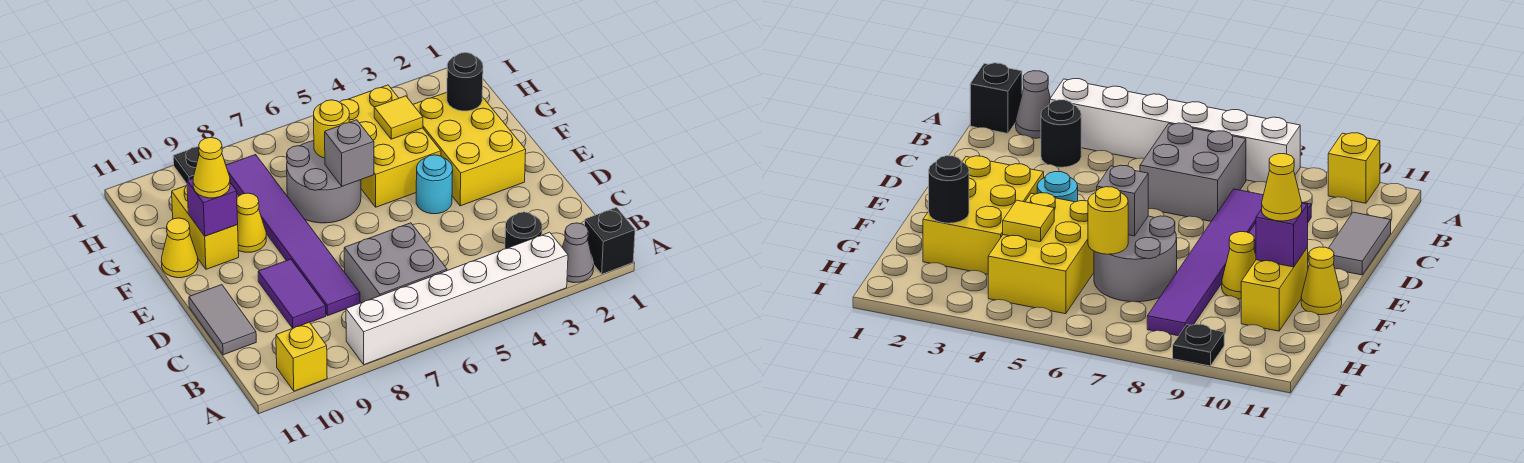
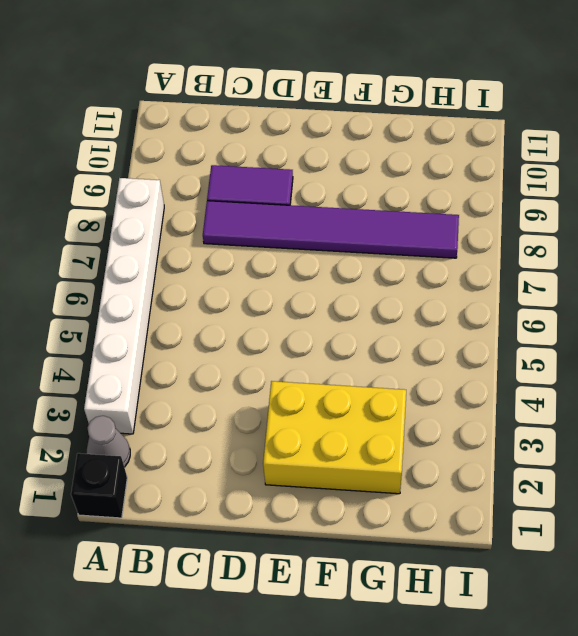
none -> yellow 1x1 brick [276,322,327,391]
none -> black 1x1 round brick [505,212,542,249]
none -> grey 2x2 brick [344,223,447,303]

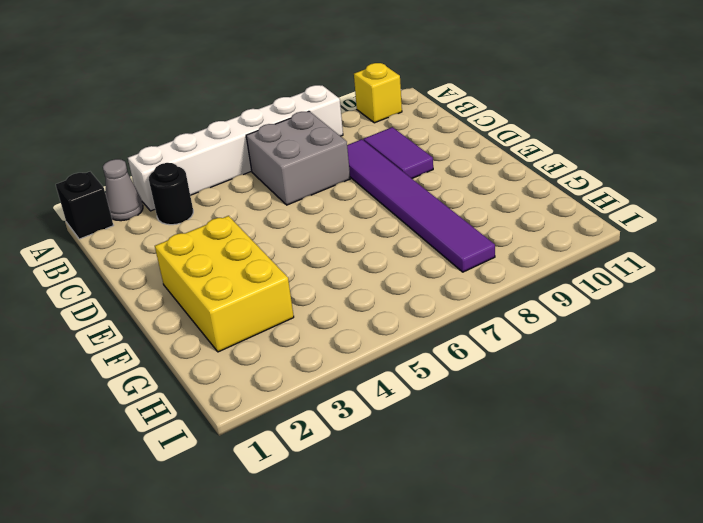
none -> grey 1x2 tile [189,285,256,355]
none -> cyan 1x1 round brick [416,155,453,214]
none -> yellow 2x3 brick [339,85,441,207]

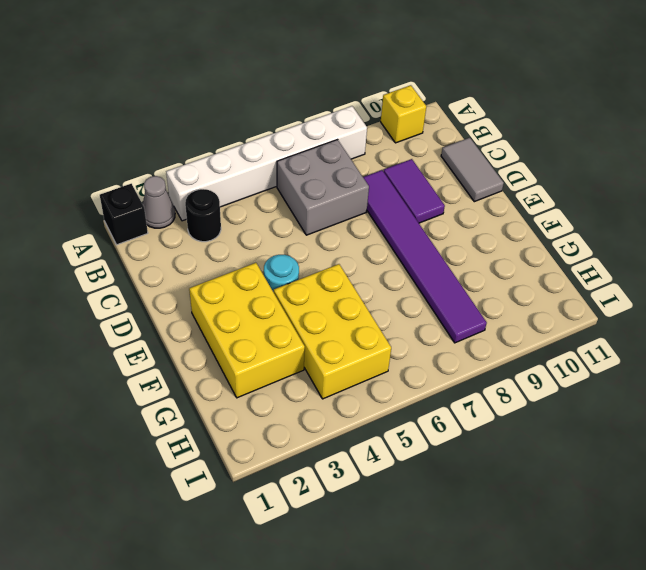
none -> grey 2x2 round brick [287,141,361,223]
none -> yellow 1x1 cone [237,193,266,252]
none -> yellow 1x2 brick [172,186,239,269]

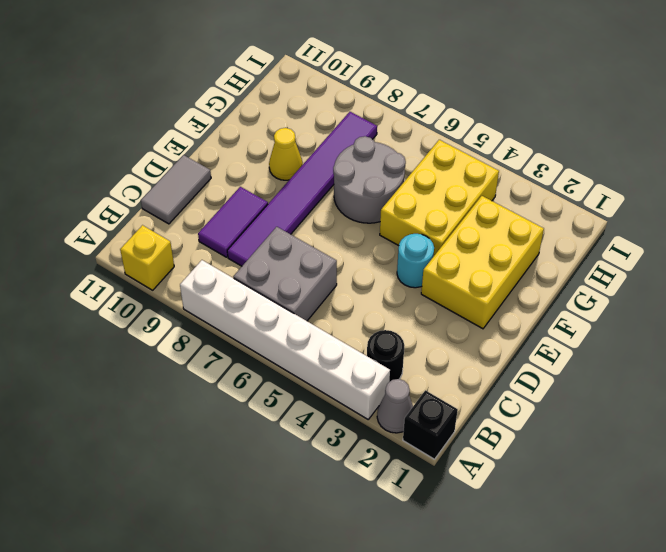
none -> yellow 1x2 brick [172,186,239,269]
none -> yellow 1x1 cone [161,218,198,278]
none -> black 1x1 plate [173,146,199,183]

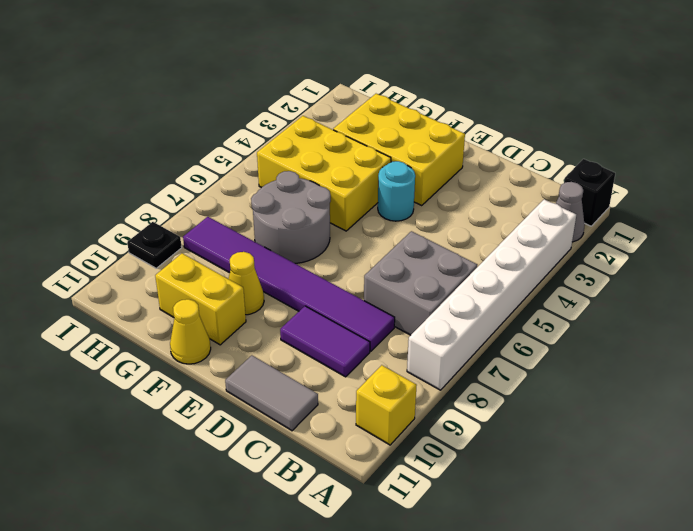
none -> black 1x1 round brick [505,212,542,249]
none -> grey 1x1 brick [325,120,374,186]
none -> purple 1x1 brick [187,179,238,236]

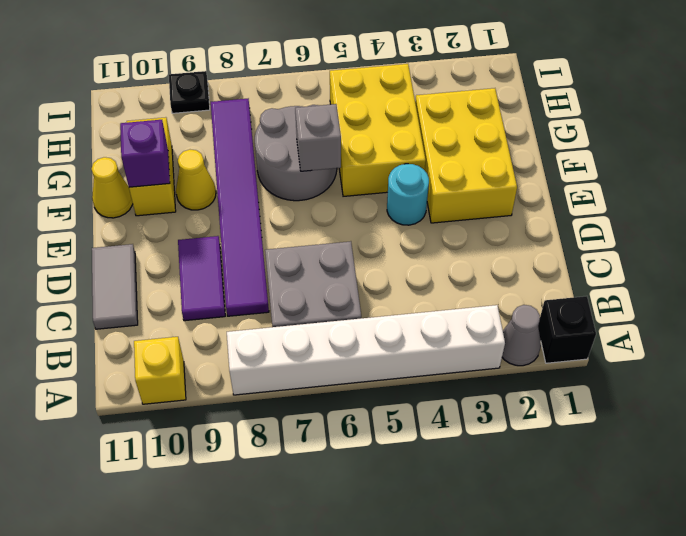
none -> black 1x1 round brick [505,212,542,249]
none -> black 1x1 round brick [447,53,483,111]
none -> yellow 1x1 tile [374,96,423,139]

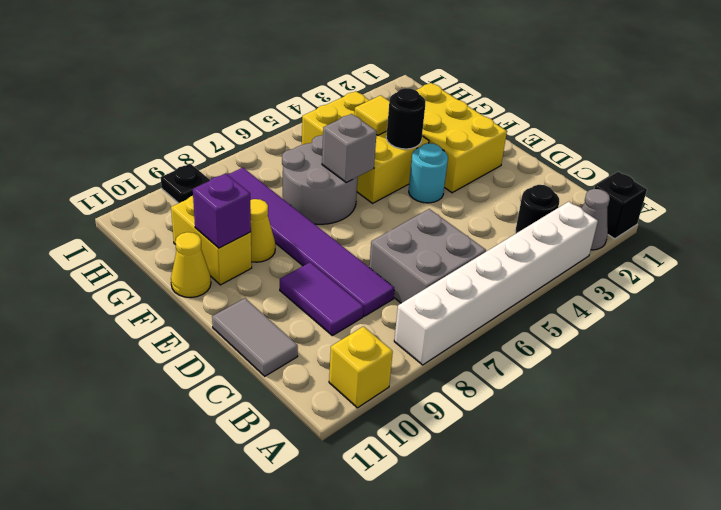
black 1x1 round brick [386,88,426,149] -> black 1x1 round brick moved to [447,53,483,111]
none -> yellow 1x1 round brick [314,100,349,158]
none -> yellow 1x1 cone [193,138,230,198]

